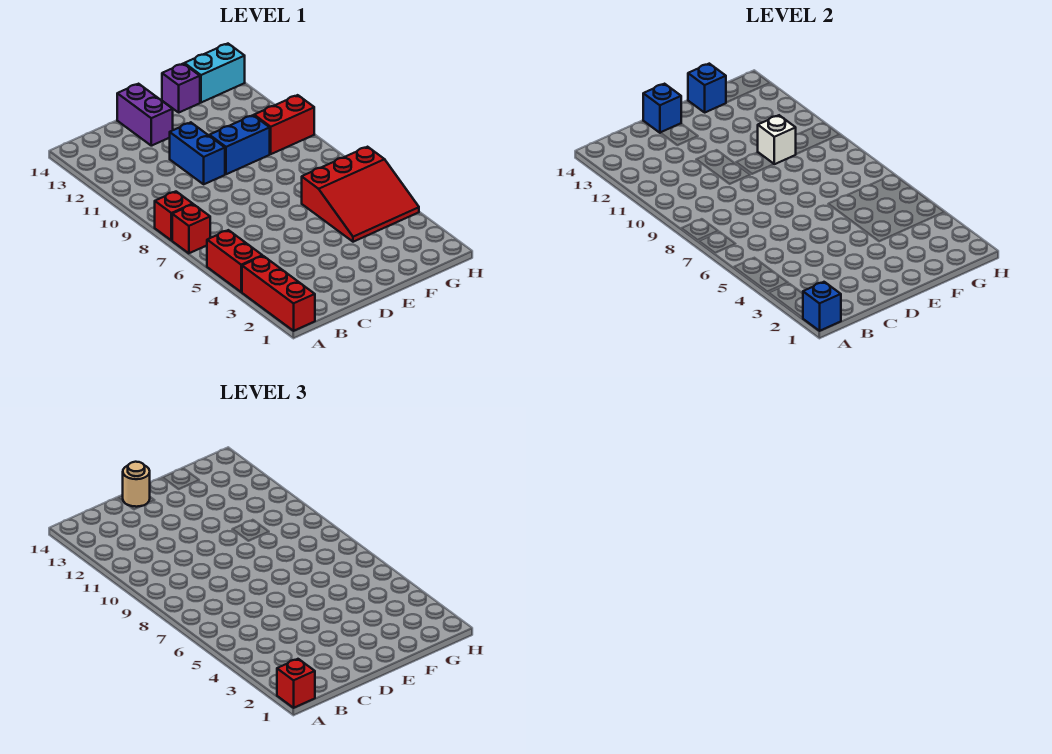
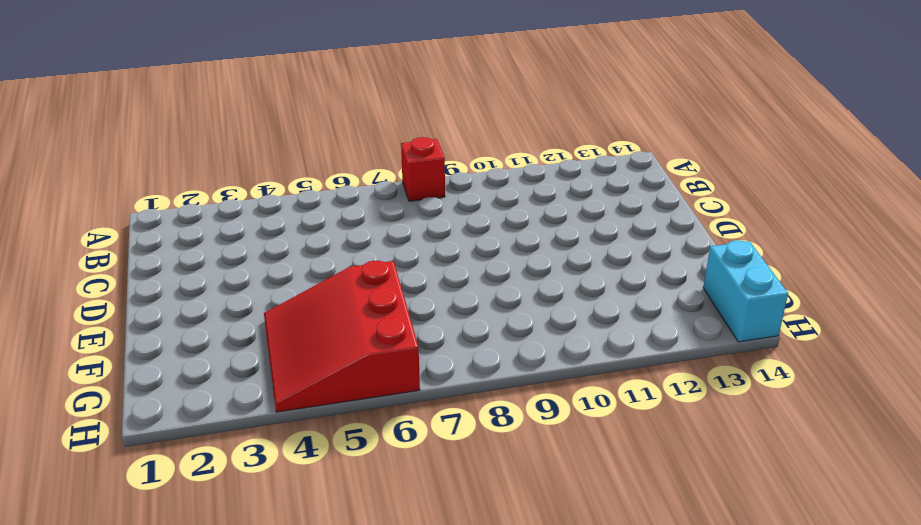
none -> red 1x3 brick [242,256,315,331]
none -> red 1x2 brick [207,230,263,292]
none -> red 1x1 brick [172,204,210,253]

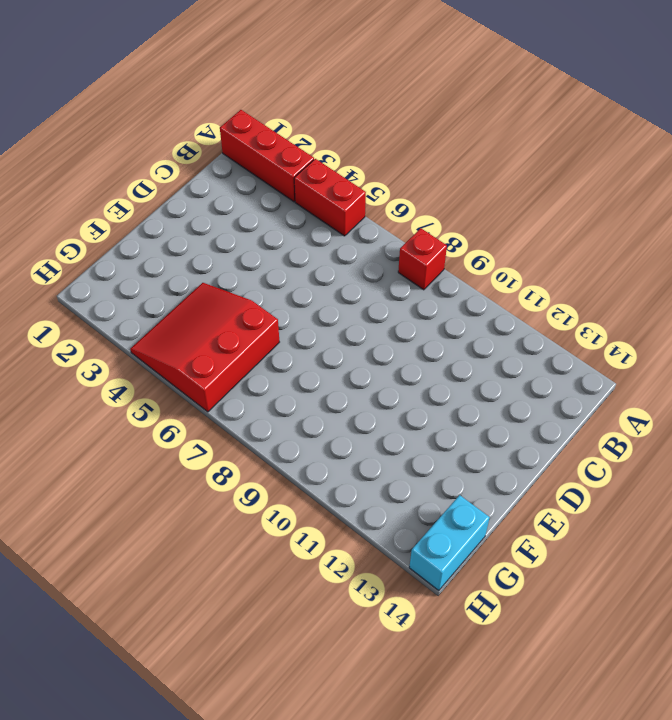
none -> red 1x1 brick [172,204,210,253]
none -> blue 1x2 brick [170,122,225,184]
none -> purple 1x2 brick [117,84,173,146]

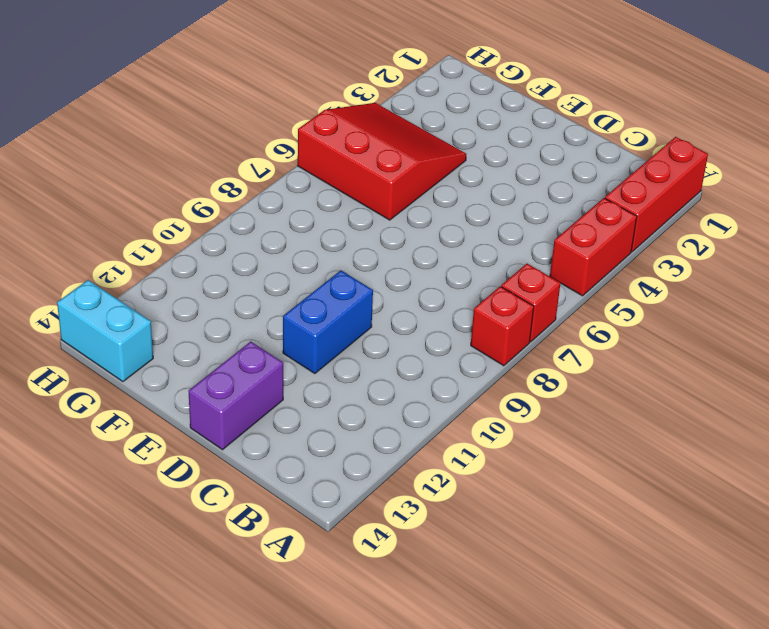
none -> blue 1x2 brick [209,115,270,174]
none -> purple 1x1 brick [162,64,200,112]
none -> red 1x2 brick [254,95,314,154]

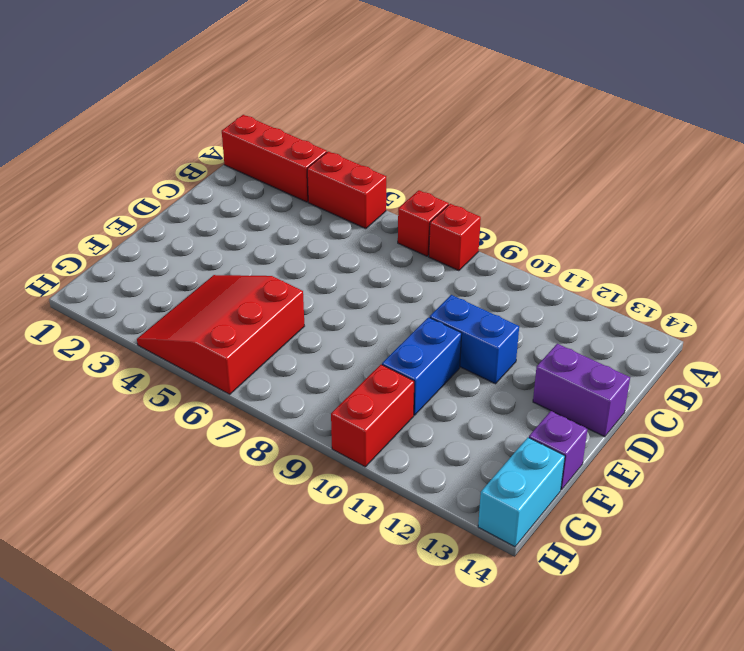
none -> blue 1x1 brick [803,282,841,331]
none -> blue 1x1 brick [643,84,681,133]
none -> white 1x1 brick [758,115,796,164]

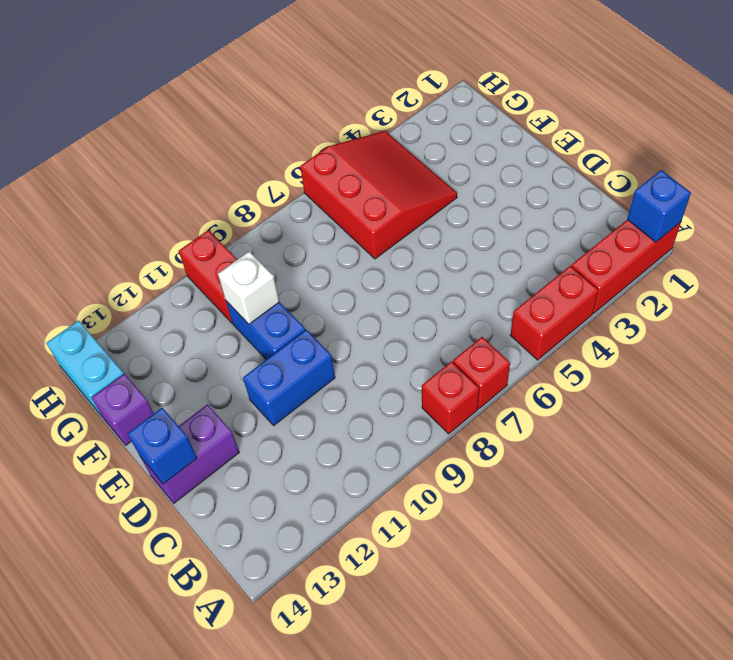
none -> blue 1x1 brick [688,64,726,112]
none -> red 1x1 brick [277,659,315,708]
none -> tan 1x1 round brick [123,462,150,507]

